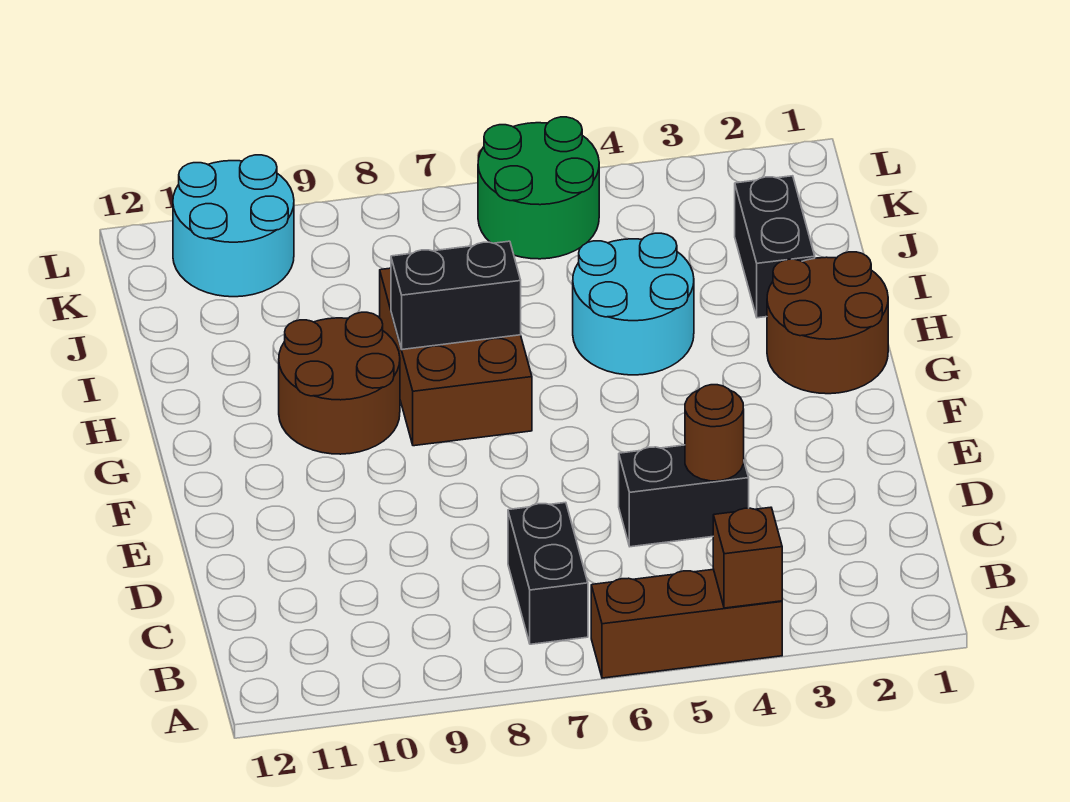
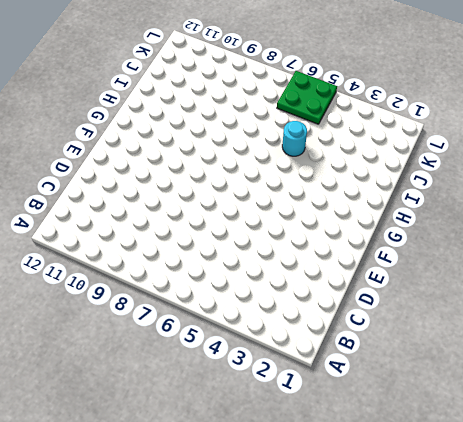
cyan 1x1 round brick [282,121,307,156] -> cyan 2x2 round brick [573,233,694,375]
green 2x2 plate [277,71,337,124] -> green 2x2 round brick [478,117,599,259]
none -> brown 1x3 brick [591,569,782,678]
none -> black 1x2 brick [508,502,588,644]
none -> black 1x2 brick [619,445,749,547]

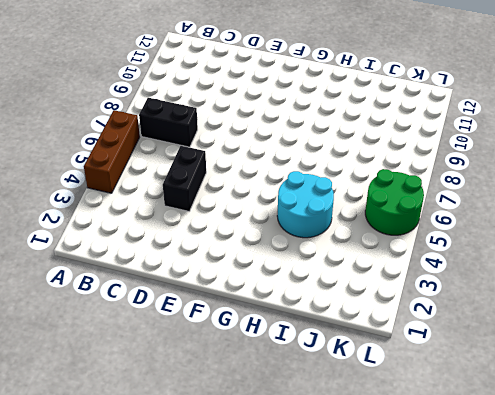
none -> brown 2x2 round brick [767,252,888,394]
none -> brown 2x3 brick [380,268,532,446]
none -> brown 2x2 round brick [279,312,400,454]

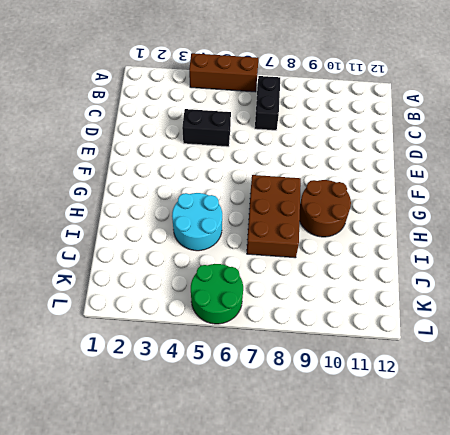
none -> brown 2x2 round brick [767,252,888,394]
none -> black 1x2 brick [735,176,815,318]
none -> cyan 2x2 round brick [173,155,294,297]

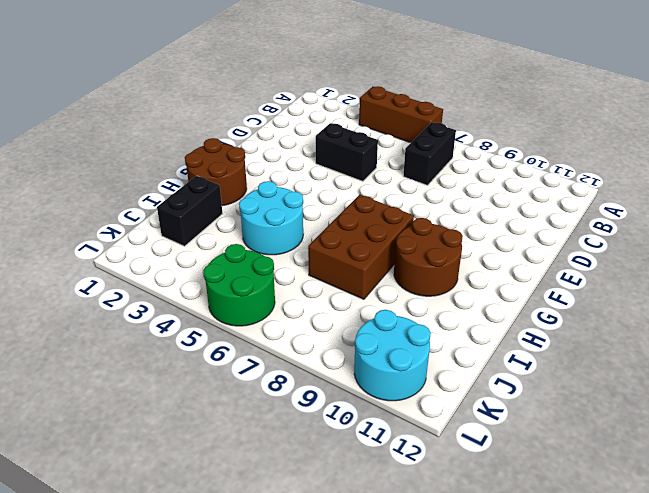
none -> brown 1x1 brick [713,507,782,608]
none -> brown 1x1 round brick [685,385,744,481]
none -> black 1x2 brick [391,241,521,350]

